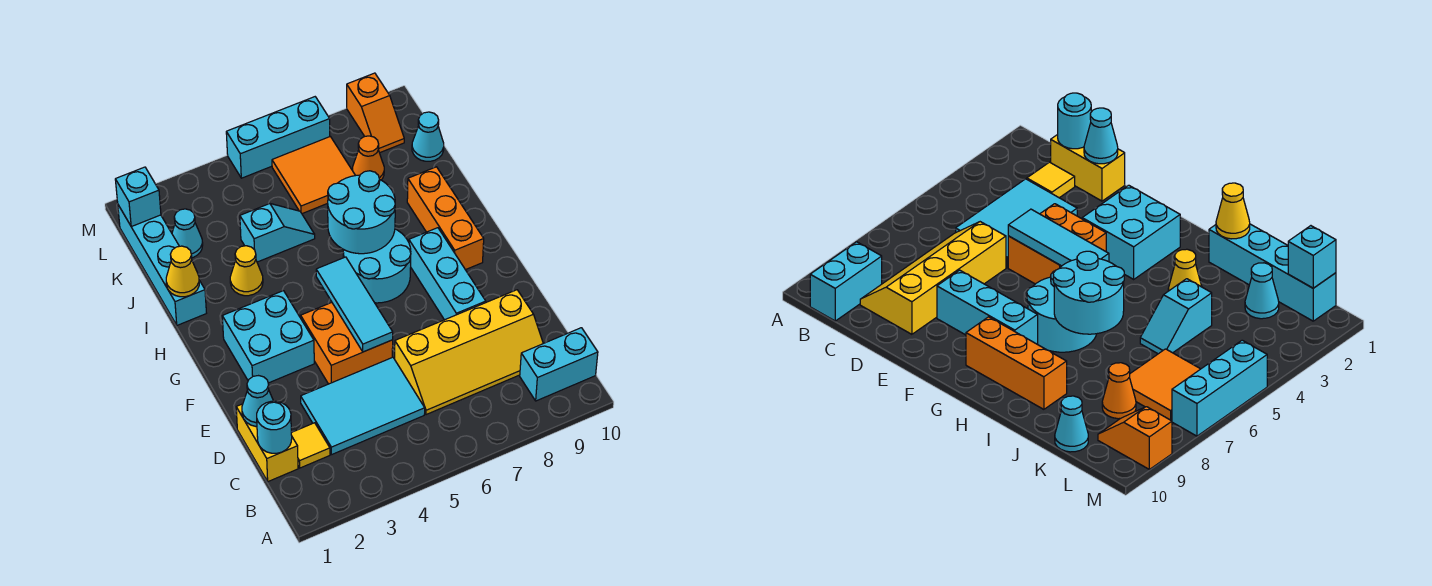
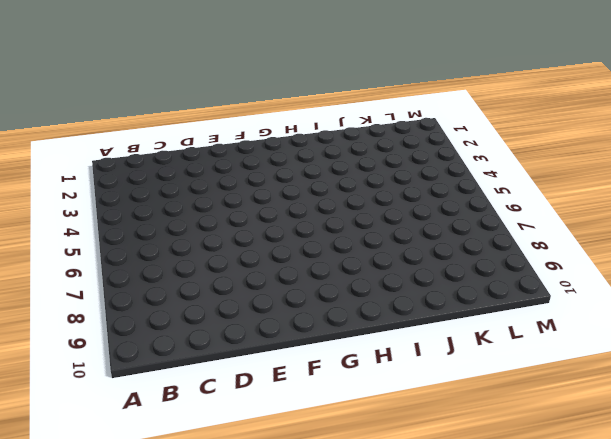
none -> cyan 1x2 brick [520,328,598,401]
none -> yellow 1x2 brick [236,404,298,481]
none -> yellow 1x1 tile [291,423,330,468]

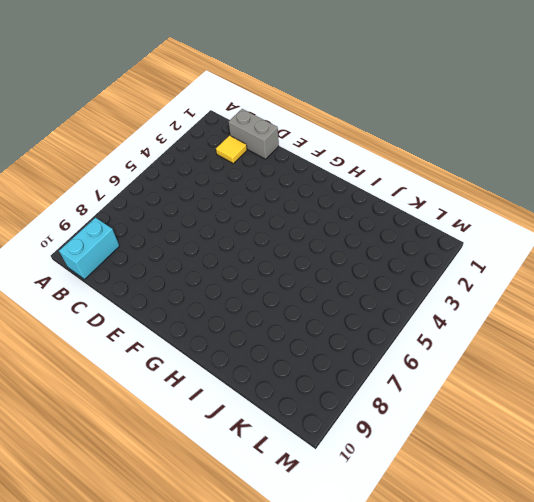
grey 1x2 brick [228,109,279,159] -> yellow 1x2 brick [236,404,298,481]
none -> cyan 2x3 tile [301,357,425,455]
none -> yellow 2x4 slope [395,290,543,415]
none -> orange 2x2 brick [301,303,393,384]

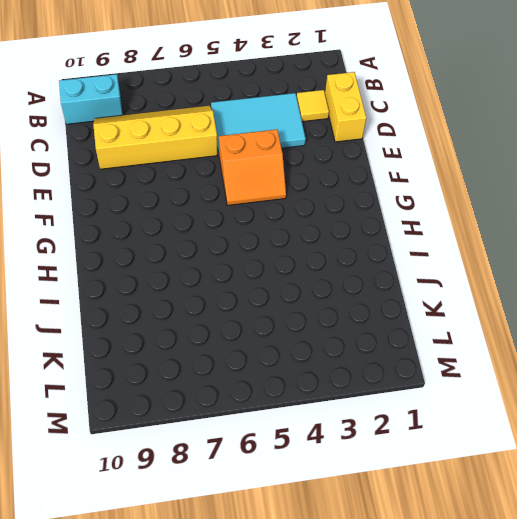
orange 2x2 slope [219,129,286,205] -> orange 2x2 brick [301,303,393,384]
none -> cyan 1x3 brick [409,228,486,320]
none -> cyan 2x2 brick [222,291,314,383]
none -> cyan 2x2 round brick [343,229,411,303]

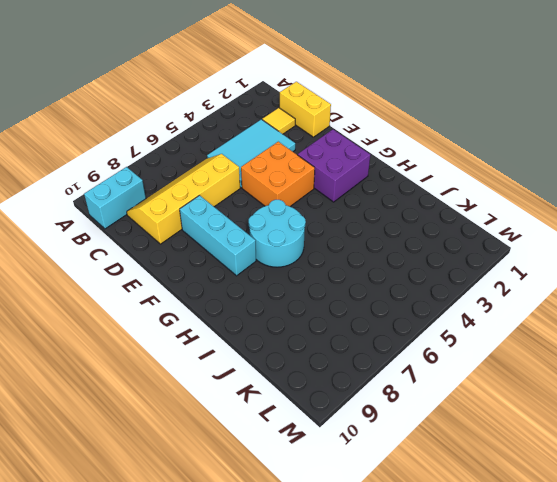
purple 2x2 brick [298,129,370,202] -> cyan 2x2 brick [222,291,314,383]
none -> orange 1x3 brick [407,167,484,270]
none -> cyan 1x4 brick [118,205,206,325]
none -> yellow 1x1 cone [230,246,263,296]

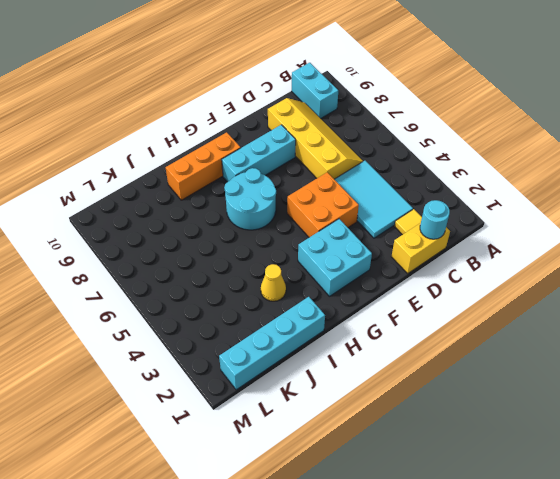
none -> cyan 1x2 slope [240,204,315,262]
none -> cyan 1x1 cone [172,209,203,258]
none -> orange 2x2 tile [272,137,356,214]

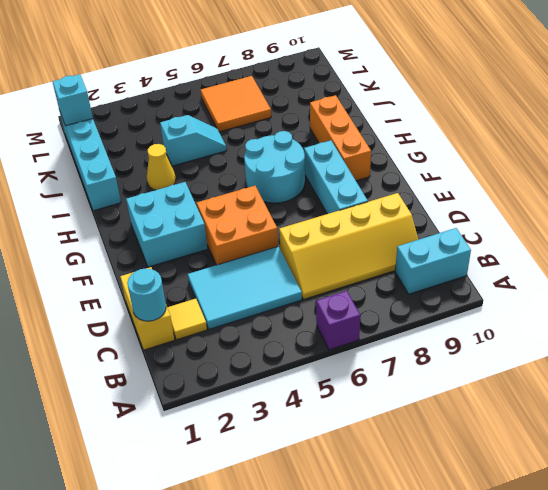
purple 1x1 brick [316,291,360,350] -> none
none -> cyan 1x1 cone [172,209,203,258]
none -> orange 1x1 cone [353,136,384,180]
none -> cyan 1x1 cone [412,112,444,161]

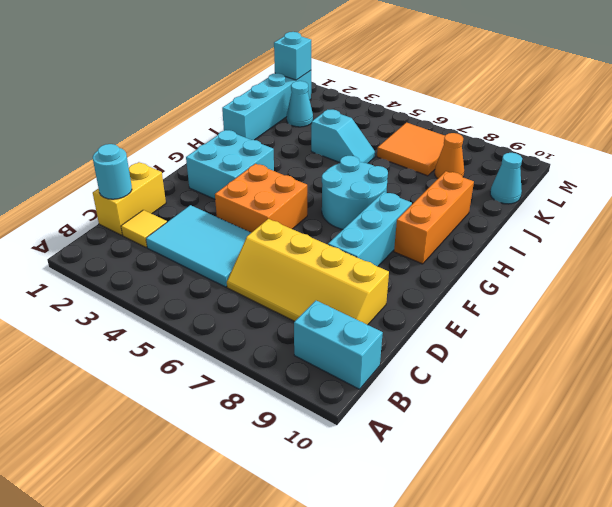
none -> yellow 1x1 cone [230,246,263,296]
none -> orange 1x2 slope [347,73,404,153]
none -> cyan 1x3 brick [226,97,330,178]

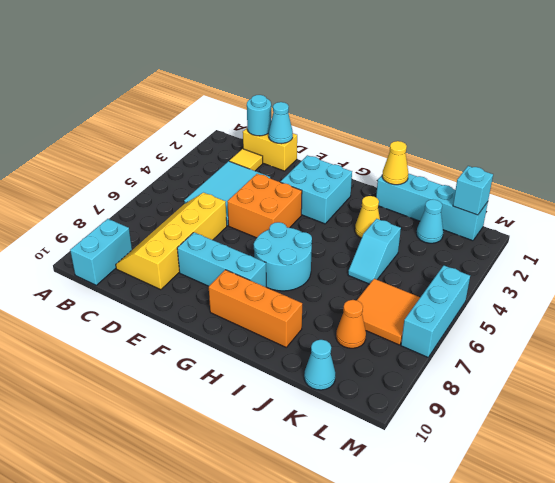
none -> orange 1x2 slope [347,73,404,153]
none -> cyan 1x3 tile [316,257,393,352]
none -> cyan 2x2 round brick [328,171,395,254]

